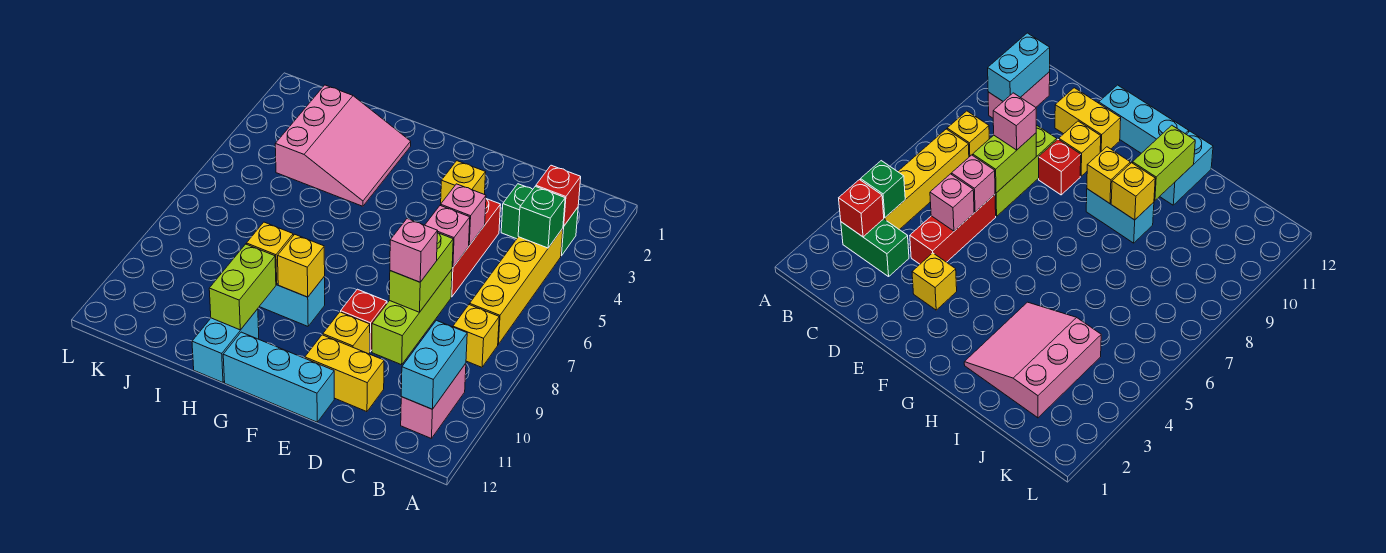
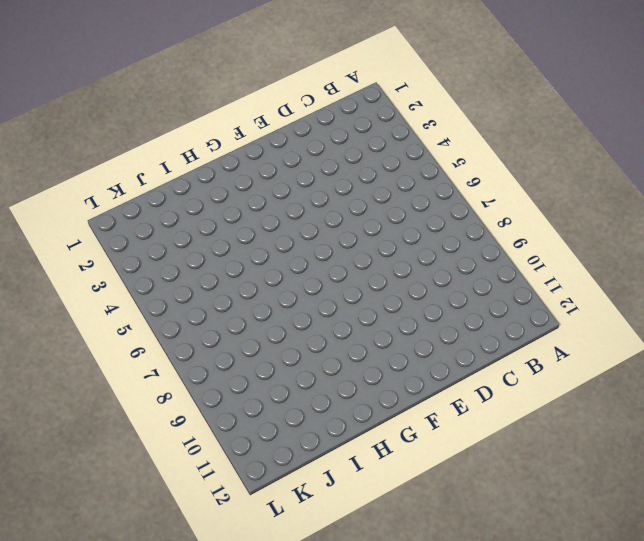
none -> green 1x2 brick [501,184,578,256]
none -> yellow 1x4 brick [470,228,563,344]
none -> yellow 1x1 brick [453,305,499,367]

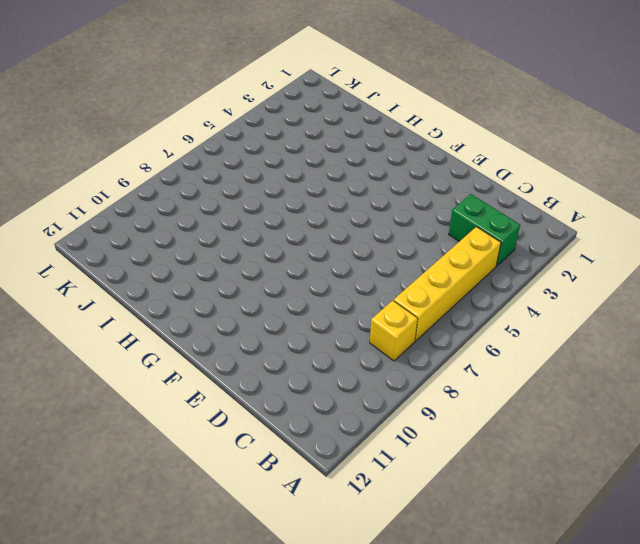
none -> pink 1x2 brick [401,363,466,439]
none -> red 1x3 brick [451,199,501,297]
none -> lime 1x3 brick [372,270,452,365]

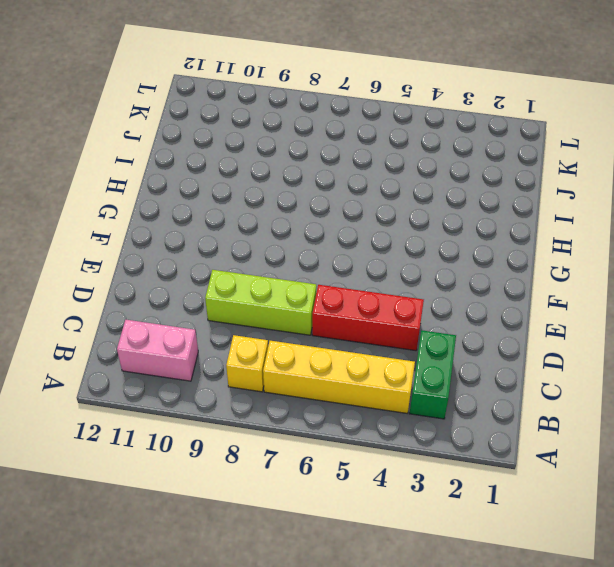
none -> yellow 1x2 brick [305,335,384,412]
none -> yellow 1x1 brick [441,161,486,203]
none -> red 1x1 brick [341,289,387,352]

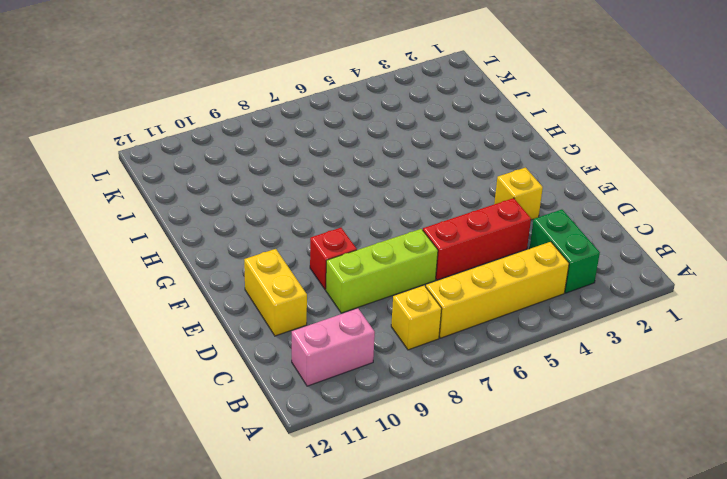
none -> yellow 1x1 brick [323,312,370,354]
none -> cyan 1x3 brick [223,332,334,422]
none -> cyan 1x2 brick [259,276,325,326]

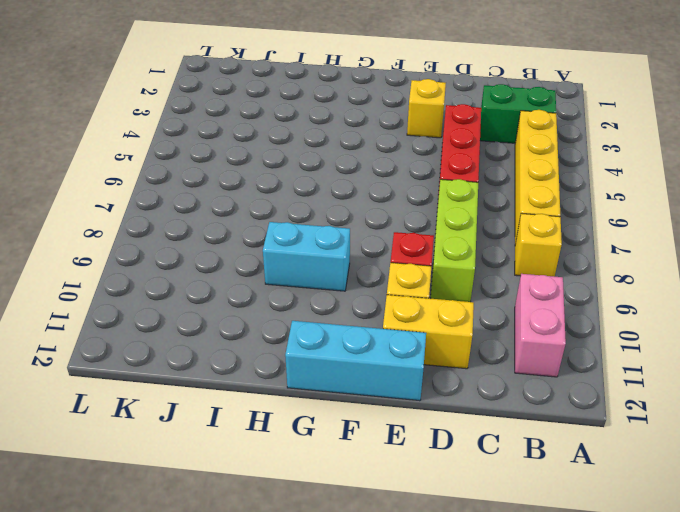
none -> pink 3x3 slope [275,85,411,206]
none -> cyan 1x2 brick [192,309,259,382]
none -> red 1x1 brick [536,165,581,226]

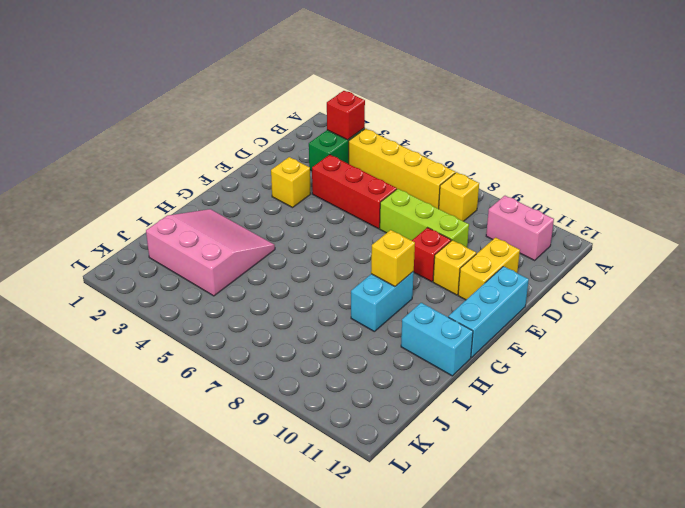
none -> green 1x1 brick [518,186,565,248]
none -> cyan 1x2 brick [401,320,467,409]
none -> pink 1x1 brick [441,184,486,245]

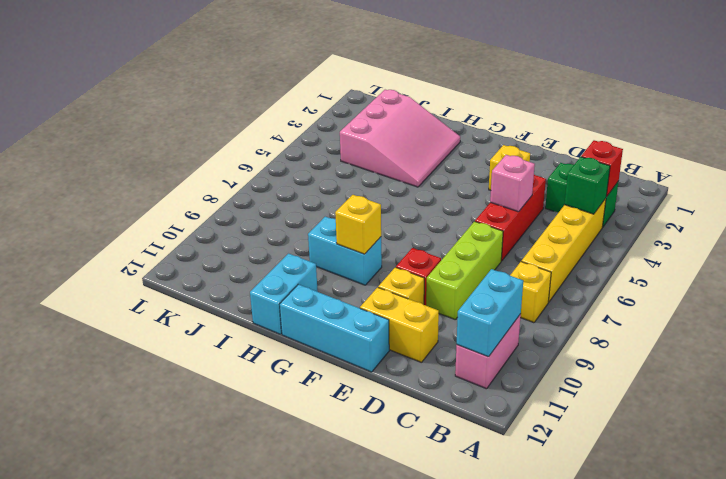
none -> pink 1x1 brick [425,205,470,268]
none -> lime 1x2 brick [389,233,453,312]
none -> yellow 1x1 brick [246,222,293,285]

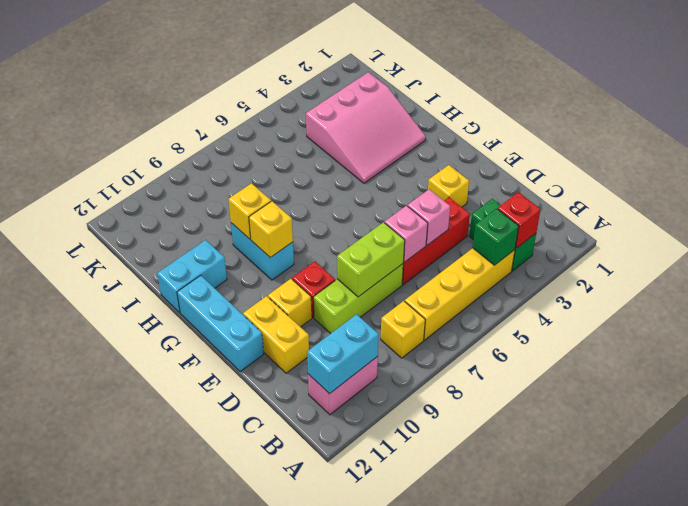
none -> lime 1x2 brick [209,244,276,330]
none -> pink 1x1 brick [390,219,437,282]

